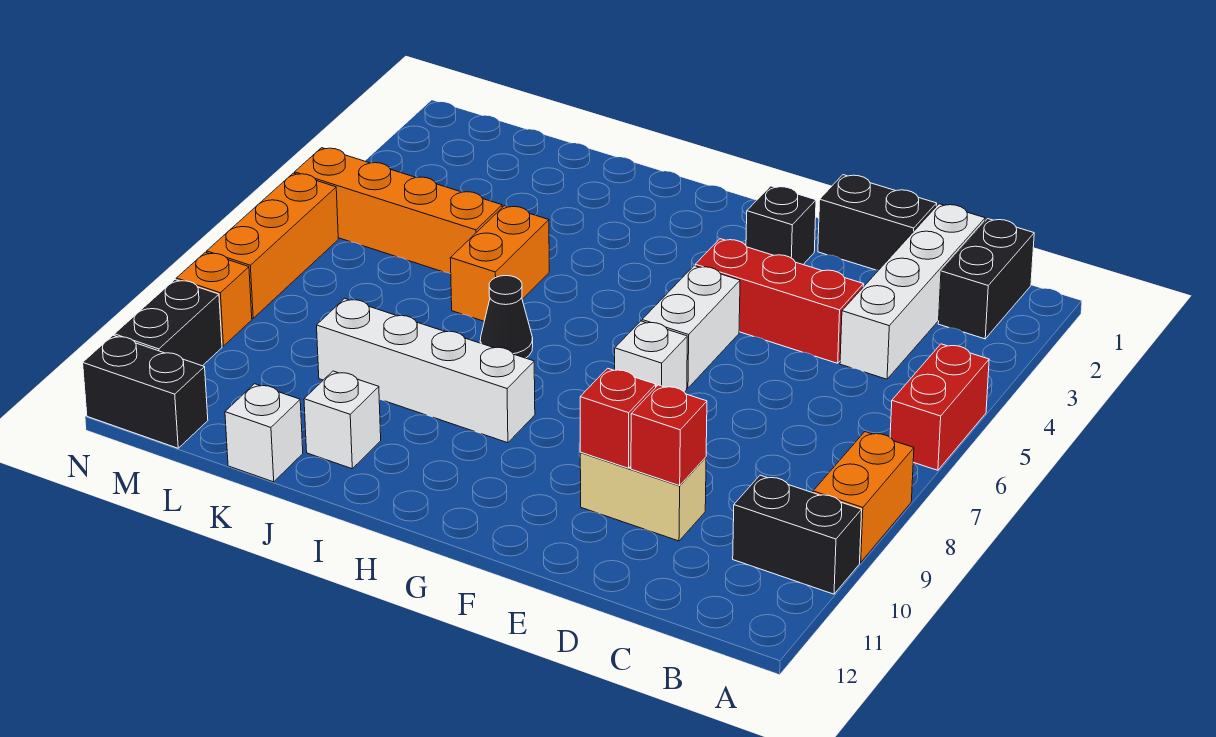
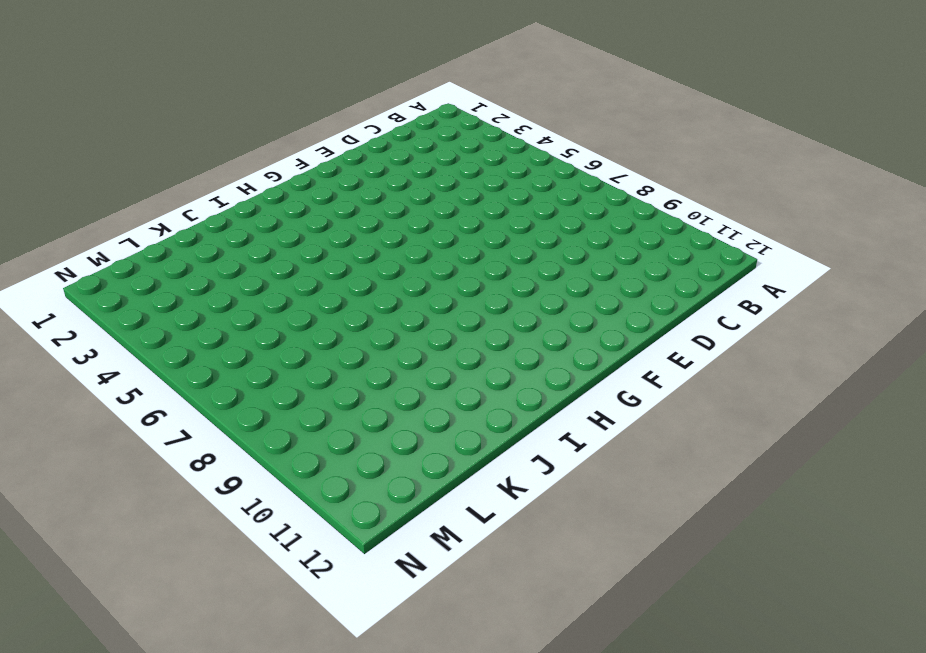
none -> red 1x2 brick [890,344,989,470]
none -> orange 1x2 brick [813,432,914,562]
none -> black 1x2 brick [733,475,862,594]

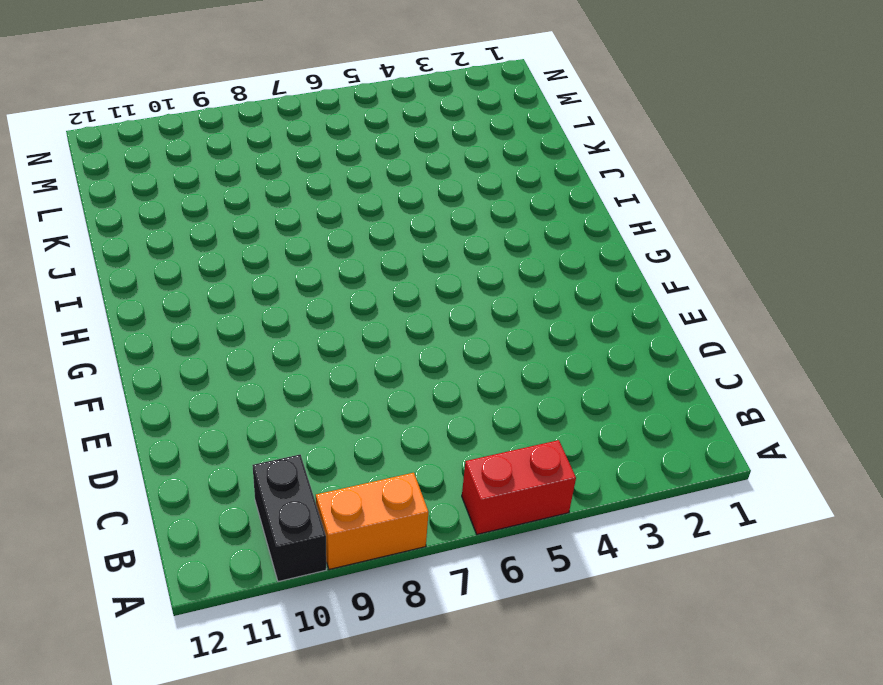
none -> black 1x2 brick [938,219,1034,339]
none -> white 1x4 brick [840,204,985,379]
none -> black 1x2 brick [818,175,937,270]

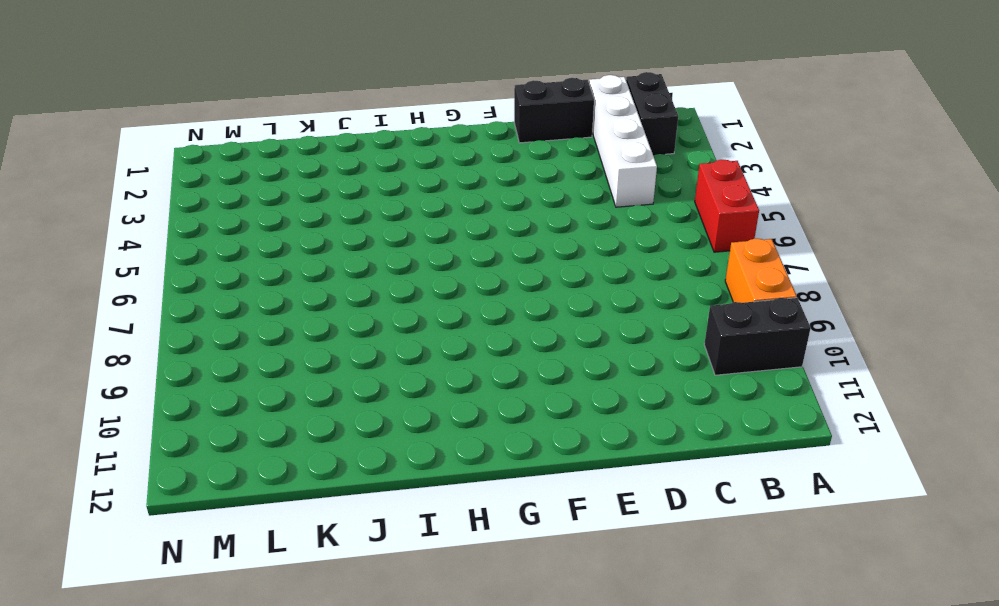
none -> red 1x3 brick [695,239,864,363]
none -> tan 1x2 brick [580,453,706,541]
none -> black 1x1 brick [746,186,816,264]

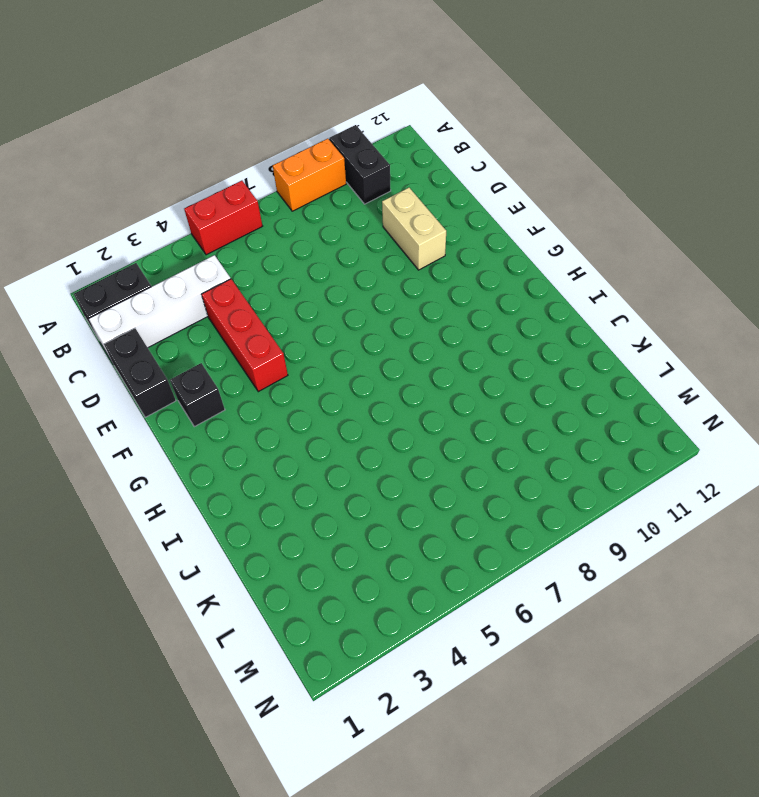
none -> white 1x2 brick [642,266,740,388]
none -> white 1x1 brick [615,321,687,392]
none -> white 1x4 brick [317,298,535,443]

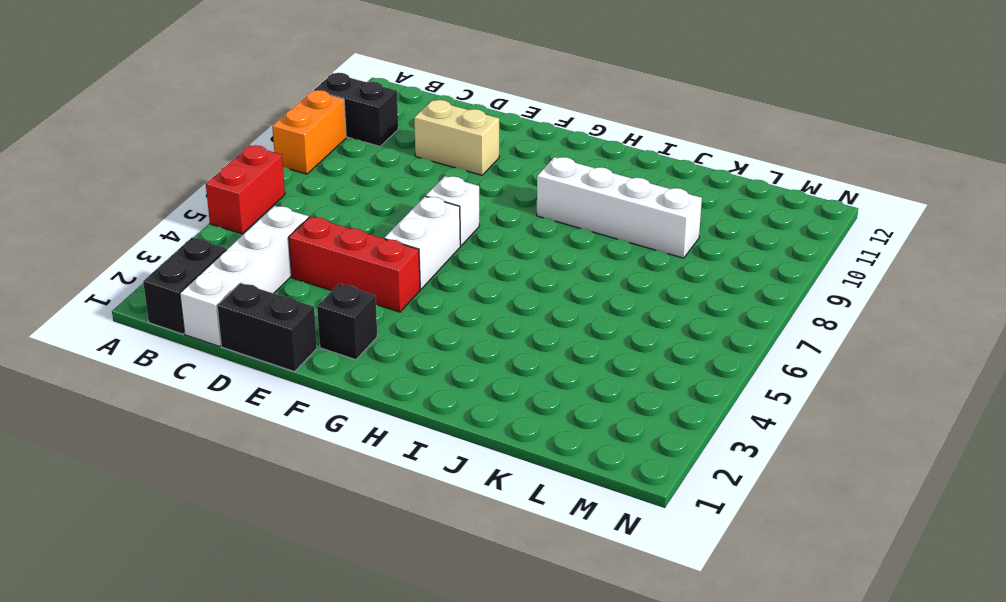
none -> black 1x1 cone [480,276,533,358]
none -> orange 1x2 brick [450,206,549,321]
none -> white 1x1 brick [304,371,381,469]

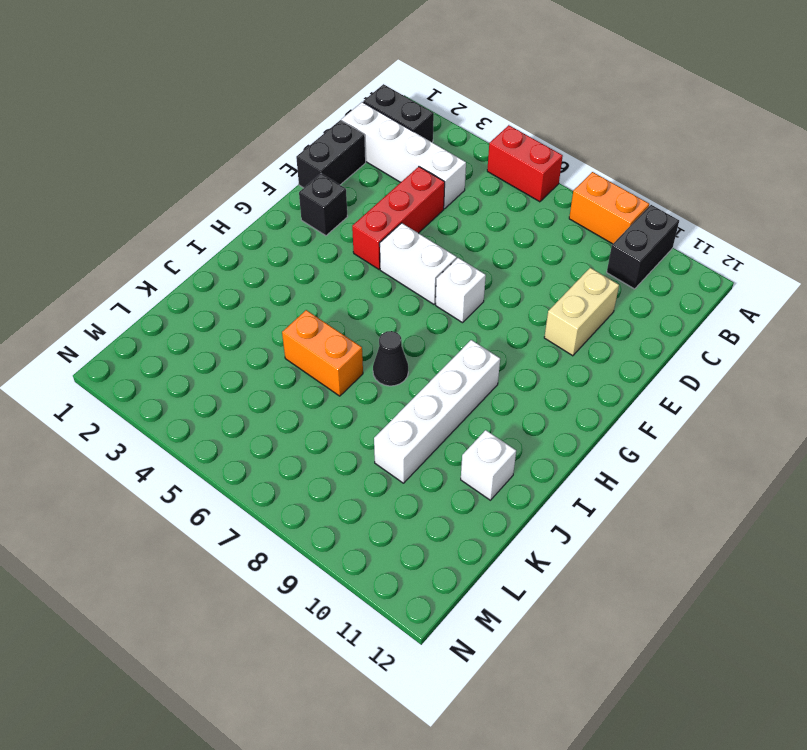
none -> orange 1x4 brick [295,148,502,274]
none -> white 1x1 brick [225,384,303,482]
none -> black 1x2 brick [83,335,208,448]

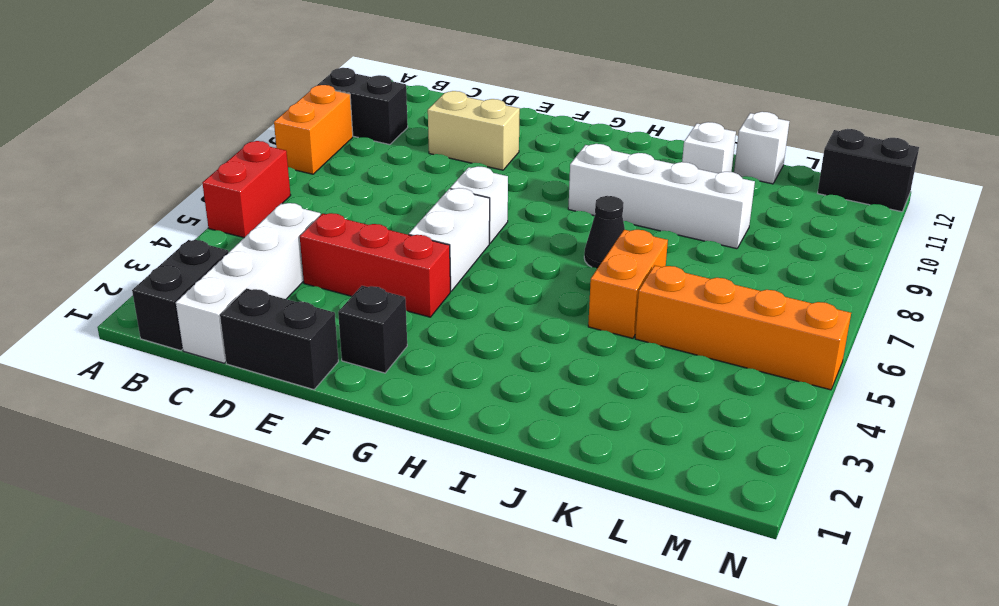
none -> orange 1x3 brick [207,173,338,318]
none -> orange 1x1 brick [176,252,252,346]
none -> black 1x2 brick [114,280,222,366]

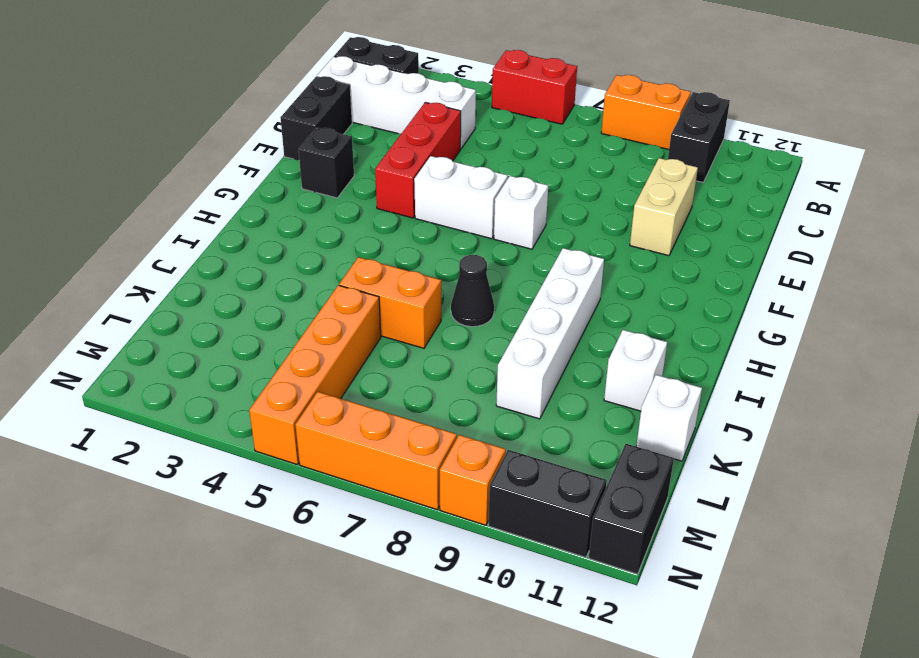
none -> red 1x1 brick [631,385,707,486]
none -> red 1x1 brick [580,368,656,468]

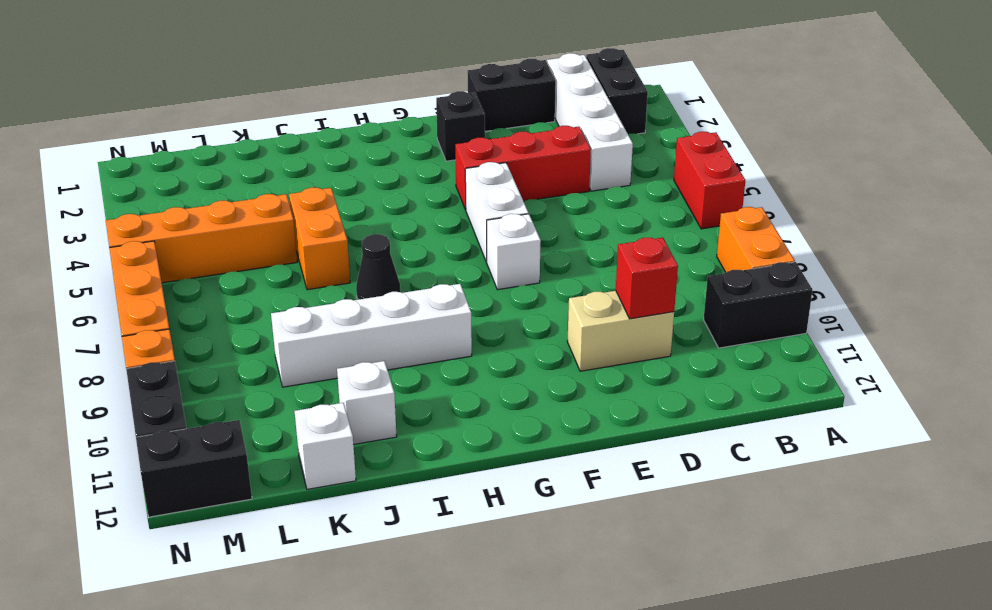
none -> red 1x1 brick [580,368,656,468]

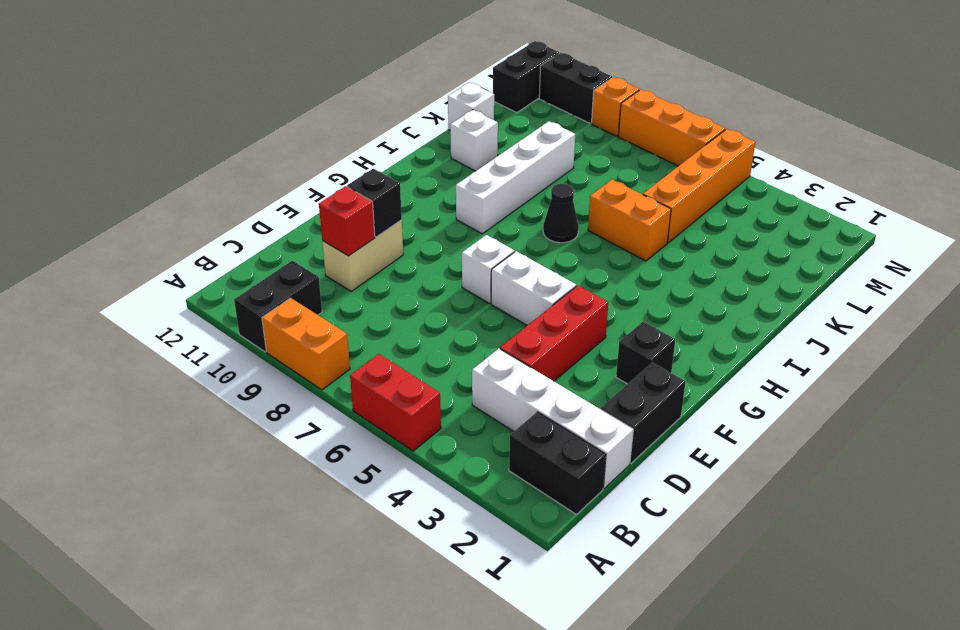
black 1x1 brick [347,169,402,237] -> red 1x1 brick [580,368,656,468]

